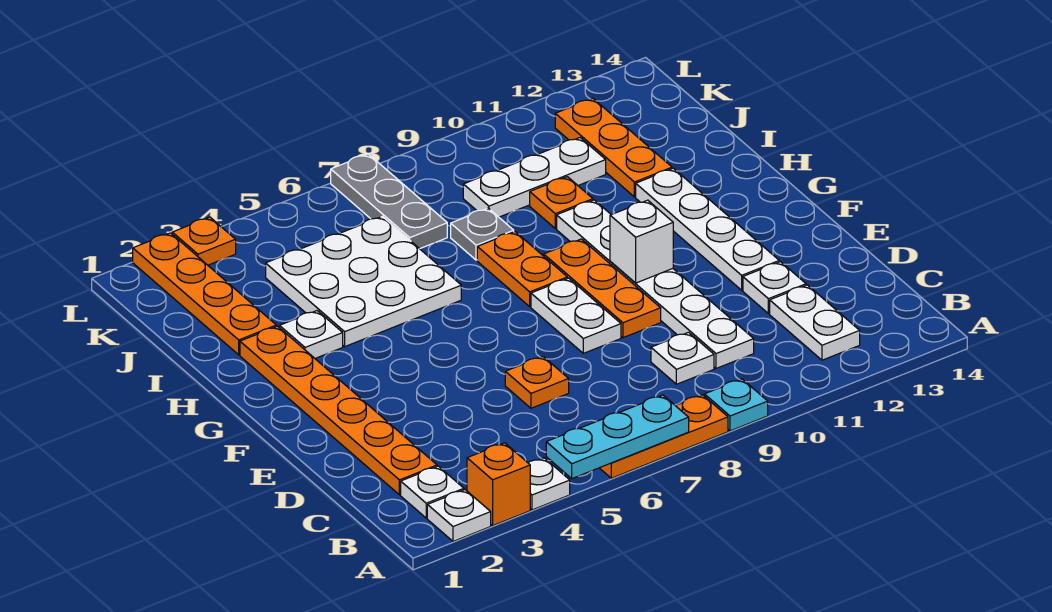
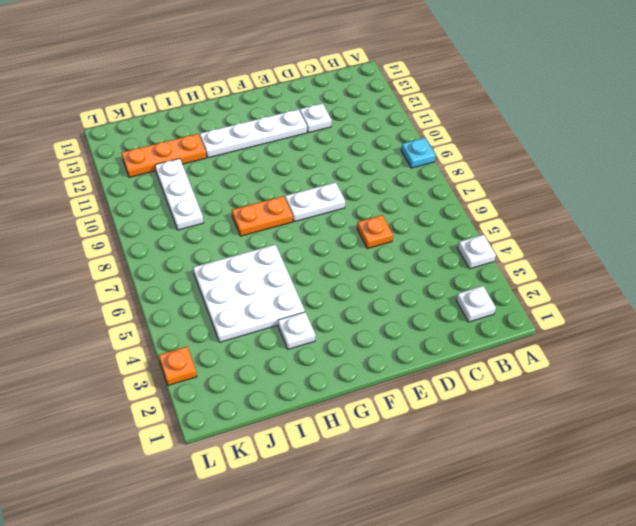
none -> white 1x1 plate [427,490,491,541]
none -> orange 1x1 brick [467,443,530,525]
none -> orange 1x3 plate [600,395,728,478]

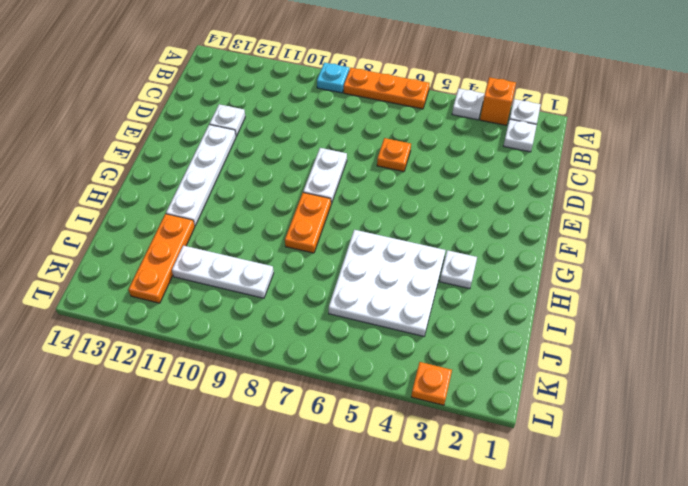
none -> white 1x2 plate [770,285,860,360]
none -> orange 1x6 plate [240,326,437,495]
none -> white 1x1 plate [651,332,714,384]

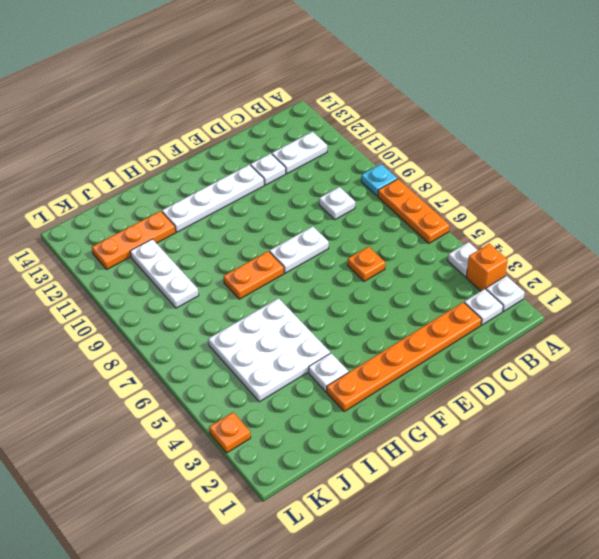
none -> white 1x6 plate [557,200,754,368]
none -> orange 1x3 plate [544,239,661,338]
none -> orange 1x4 plate [133,233,276,355]

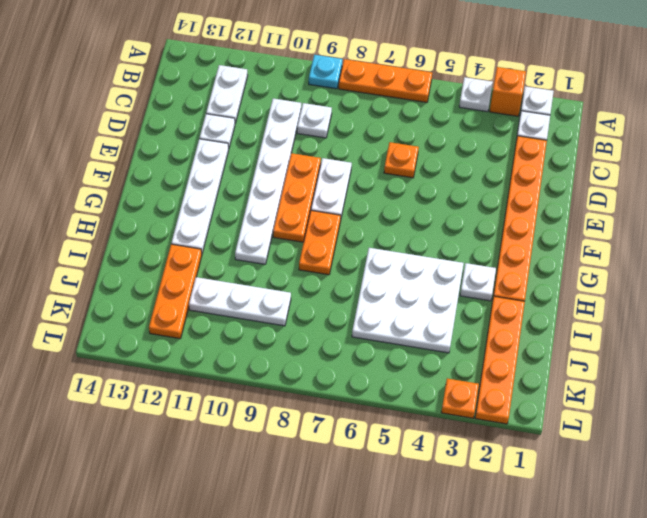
none -> grey 1x1 plate [451,208,514,260]
none -> orange 1x1 plate [530,177,593,229]
none -> grey 1x3 plate [331,154,447,249]

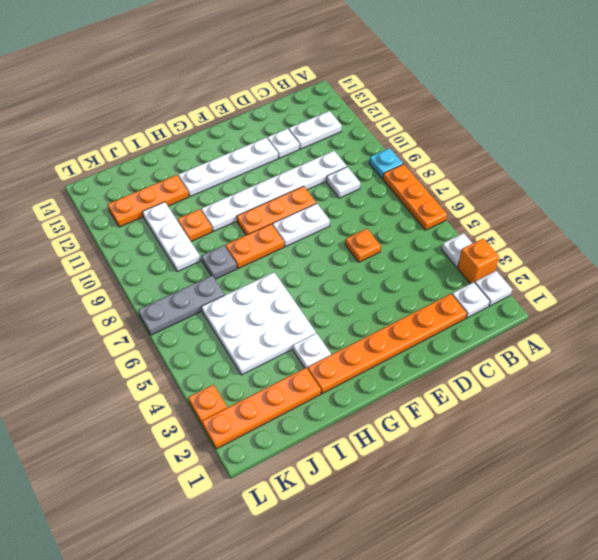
none -> cyan 1x3 plate [546,395,689,479]
none -> white 1x1 brick [610,200,673,283]

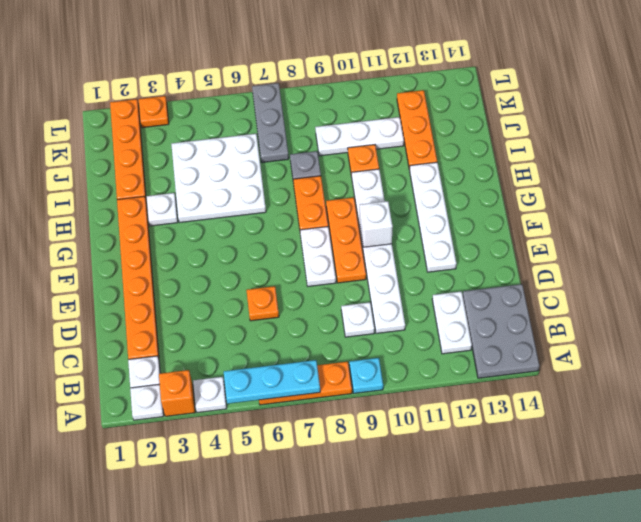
grey 2x3 plate [463,284,539,378] -> none
none -> white 1x1 plate [743,262,806,314]

